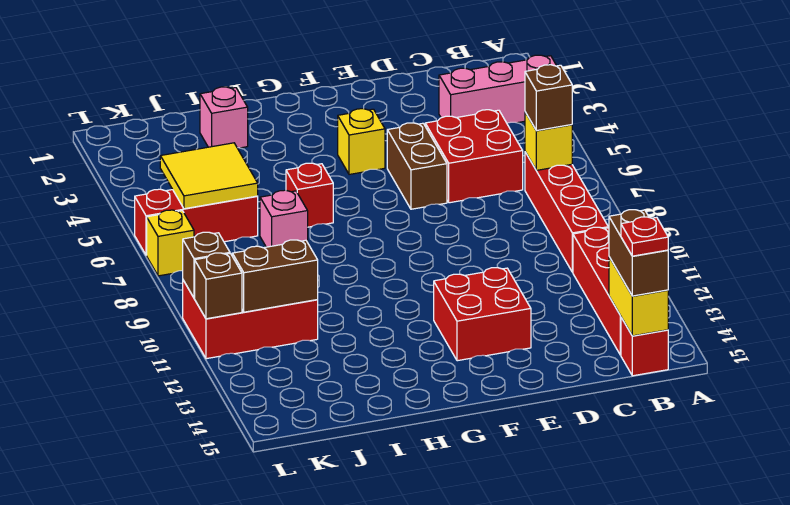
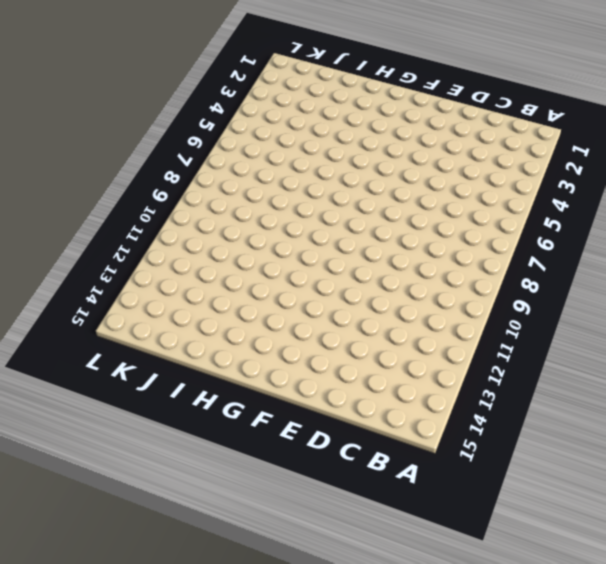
none -> pink 1x3 brick [439,55,557,123]
none -> red 1x4 brick [525,152,608,272]
none -> red 1x4 brick [573,227,621,355]

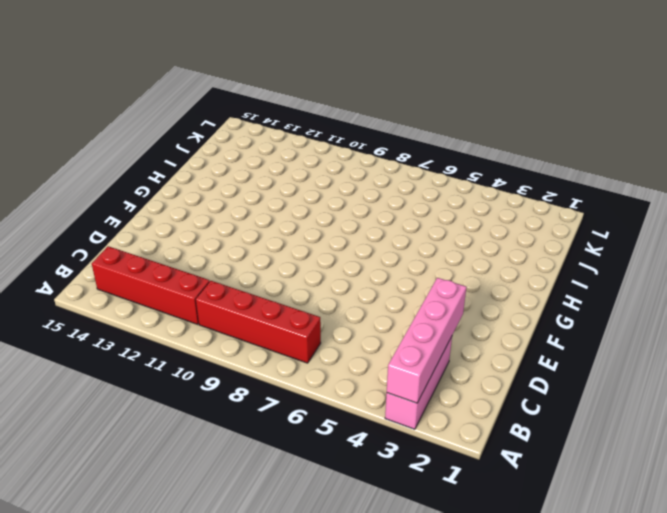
pink 1x4 brick [387,278,466,403] -> none
none -> red 1x1 brick [621,318,668,376]
none -> red 2x2 brick [425,110,523,203]
none -> brown 1x2 brick [387,123,447,209]

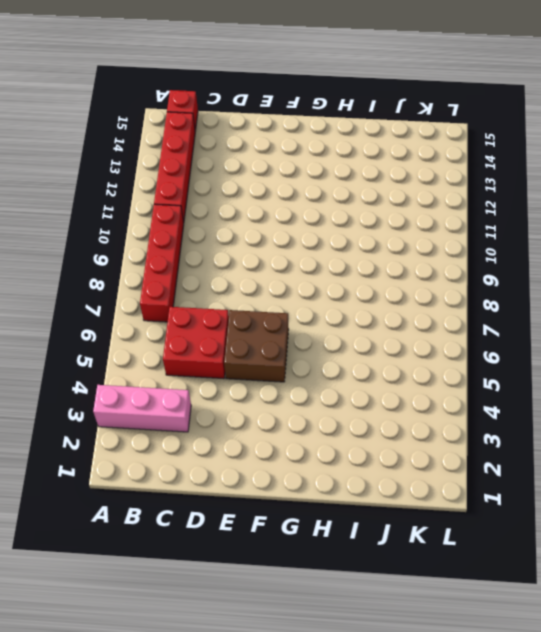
brown 2x2 brick [224,310,289,382] -> brown 1x2 brick [387,123,447,209]
none -> red 2x2 brick [434,267,531,361]
none -> yellow 1x1 brick [338,109,385,174]
none -> red 1x1 brick [286,163,333,227]

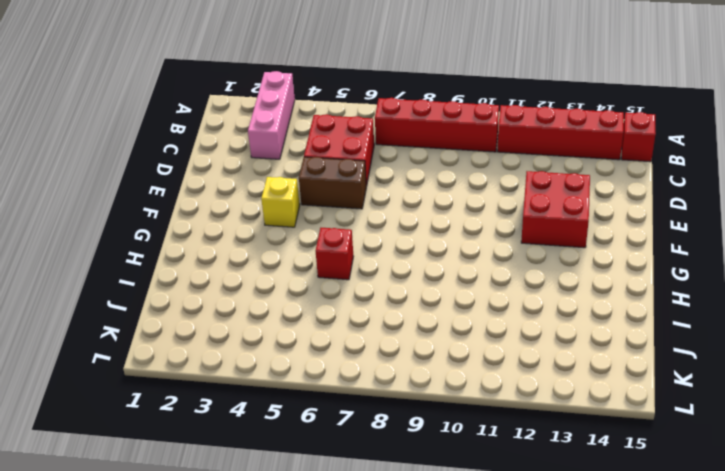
none -> pink 1x1 brick [200,87,248,148]
none -> pink 1x1 brick [260,190,308,247]
none -> red 1x3 brick [135,189,258,255]

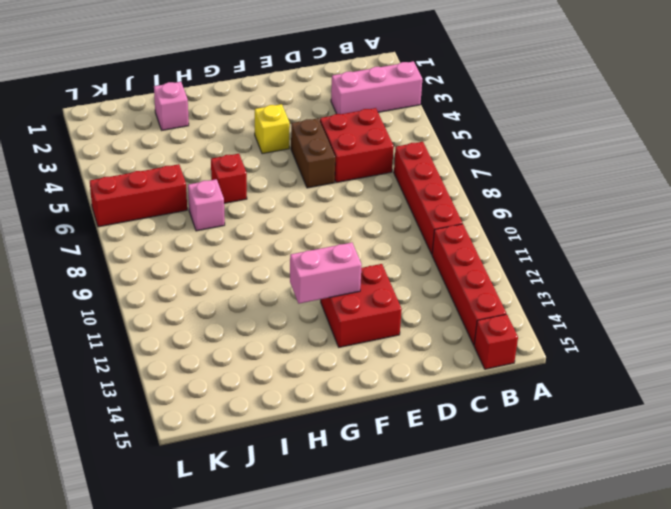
pink 1x2 brick [290,243,362,304] -> none
none -> red 2x3 brick [183,280,318,359]
none -> yellow 1x1 brick [147,210,194,276]
none -> yellow 1x1 brick [525,112,572,170]

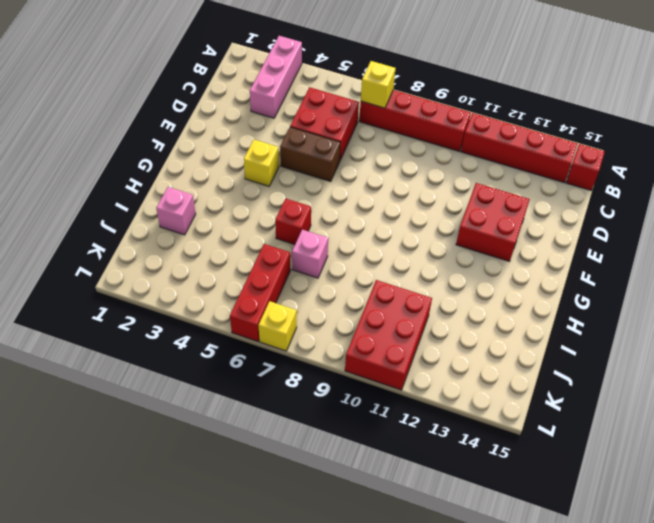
none -> yellow 1x2 brick [609,257,668,336]
none -> yellow 2x2 tile [160,143,258,209]
none -> brown 1x2 brick [232,240,318,312]

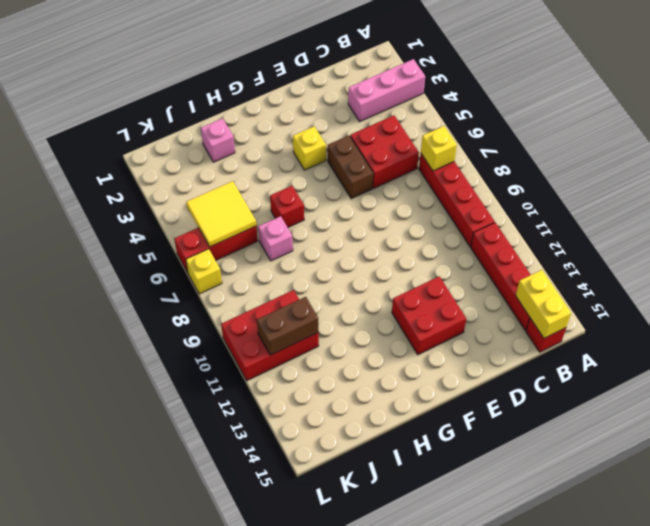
none -> brown 1x1 brick [183,232,230,298]
none -> brown 1x1 brick [195,253,242,319]
none -> brown 1x1 brick [525,65,572,131]

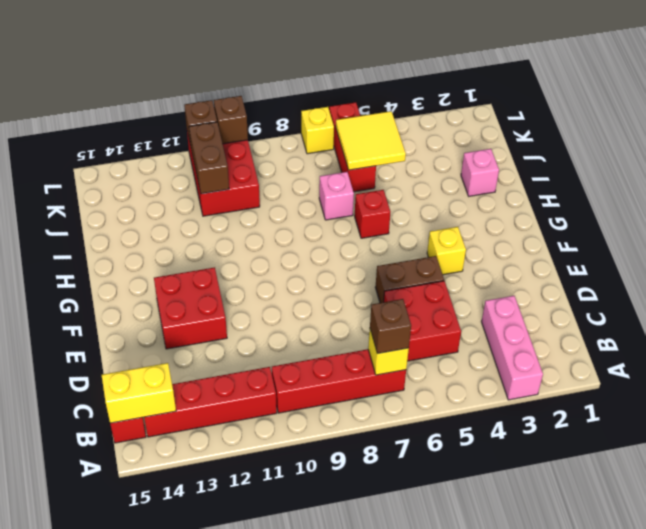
none -> brown 1x2 brick [609,210,668,296]
none -> red 1x1 plate [621,217,668,256]

